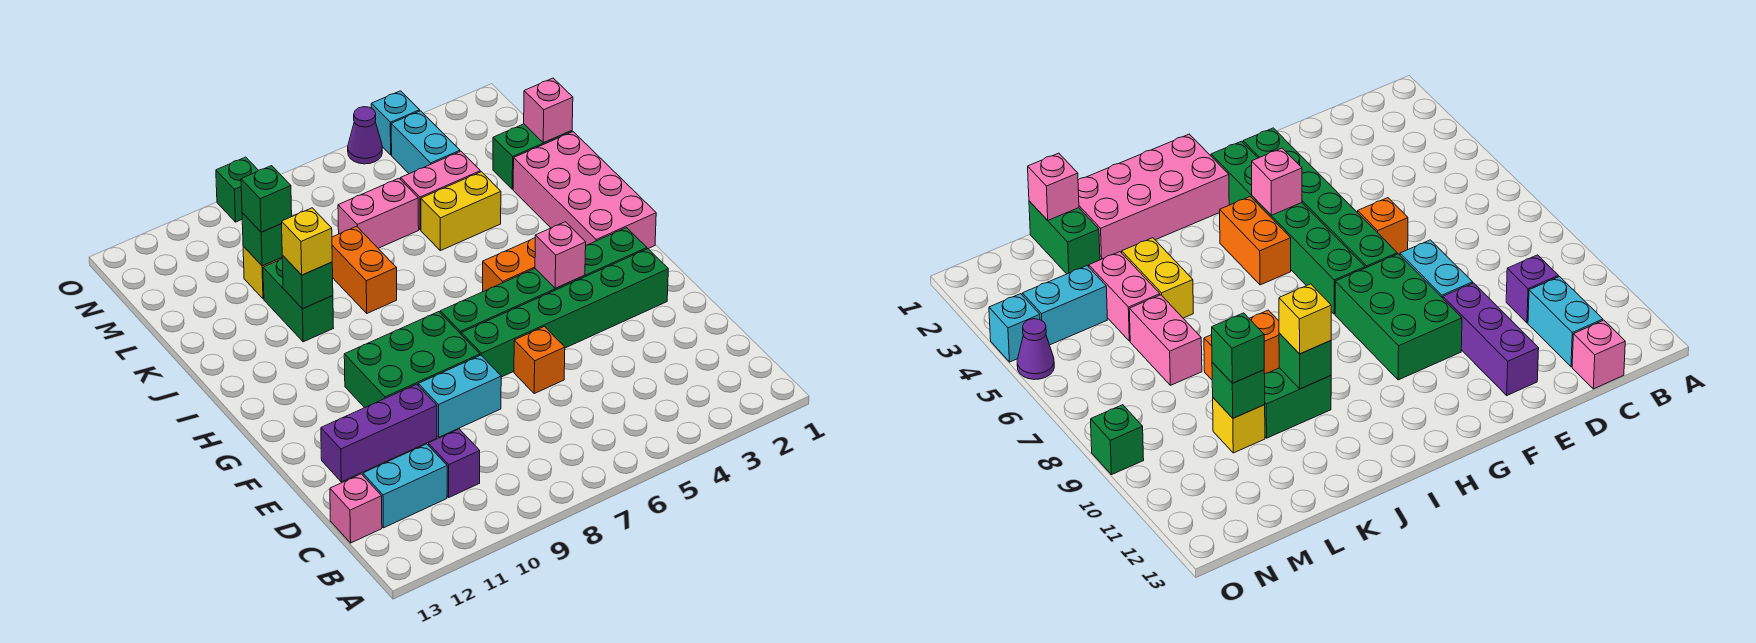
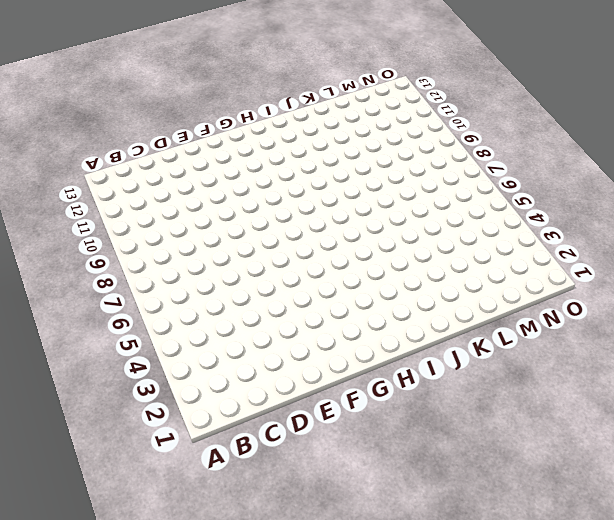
none -> purple 1x1 brick [428,429,480,497]
none -> cyan 1x2 brick [363,444,447,528]
none -> pink 1x1 brick [330,474,382,543]

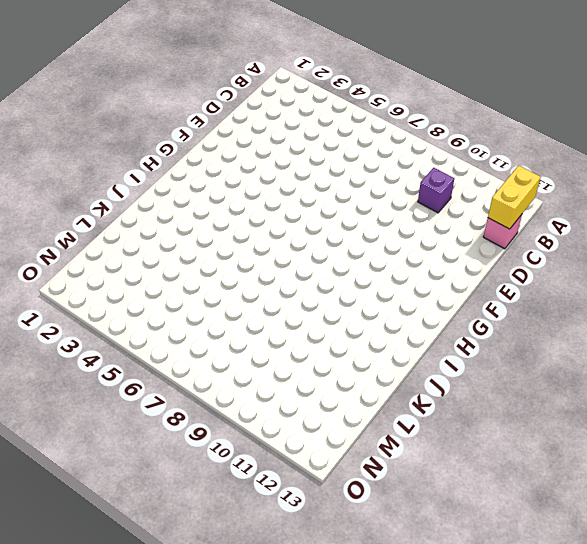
yellow 1x2 brick [488,166,541,229] -> yellow 1x2 brick turned to [421,172,501,251]
none -> cyan 1x2 brick [363,444,447,528]
none -> orange 1x1 brick [514,326,565,394]
none -> cyan 1x2 brick [418,355,501,437]

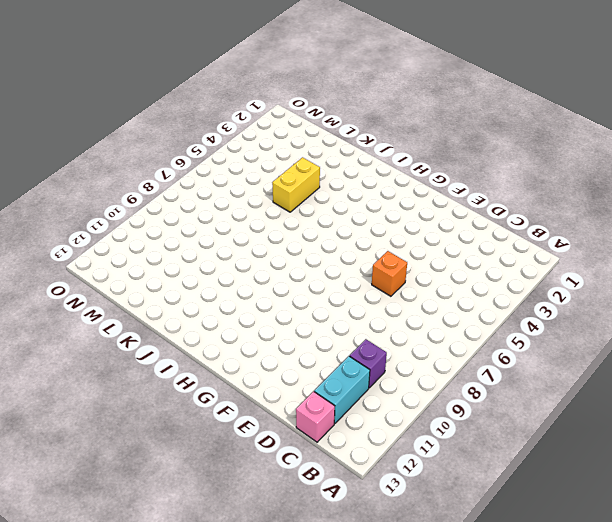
none -> cyan 1x2 brick [418,355,501,437]
none -> purple 1x3 brick [321,384,437,482]
none -> green 1x6 brick [461,249,668,377]

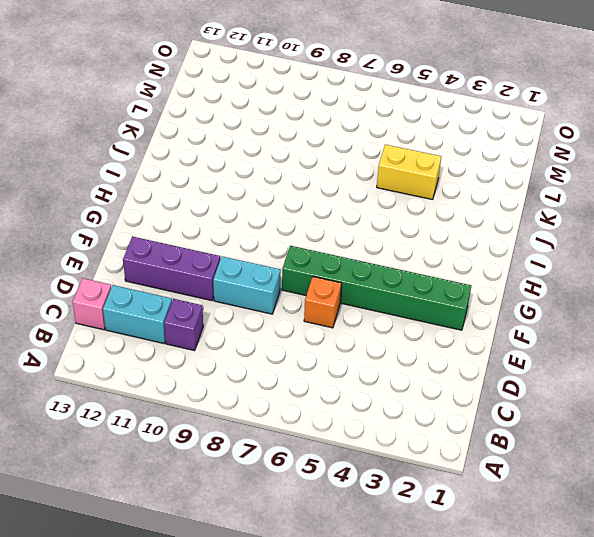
none -> green 2x3 brick [344,312,480,408]
none -> green 1x6 brick [440,228,647,334]
none -> pink 2x4 brick [513,132,656,249]

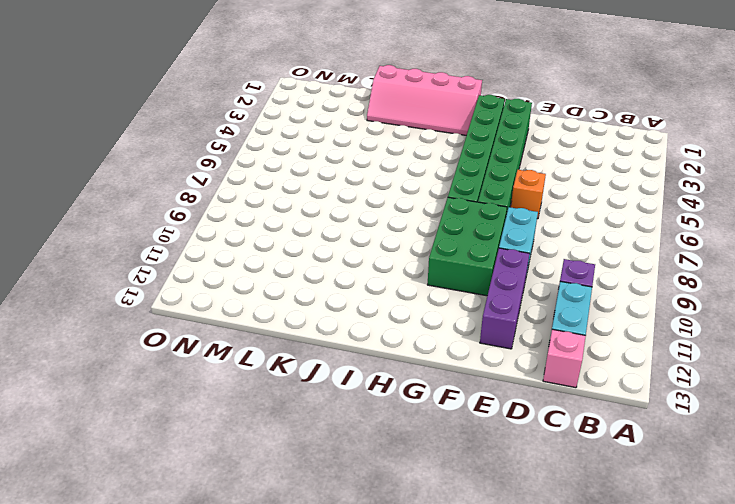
pink 2x4 slope [367,65,482,135] -> pink 2x4 brick [513,132,656,249]
none -> orange 1x2 brick [482,238,535,292]
none -> orange 1x2 brick [332,226,397,313]
none -> green 1x2 brick [263,259,333,342]

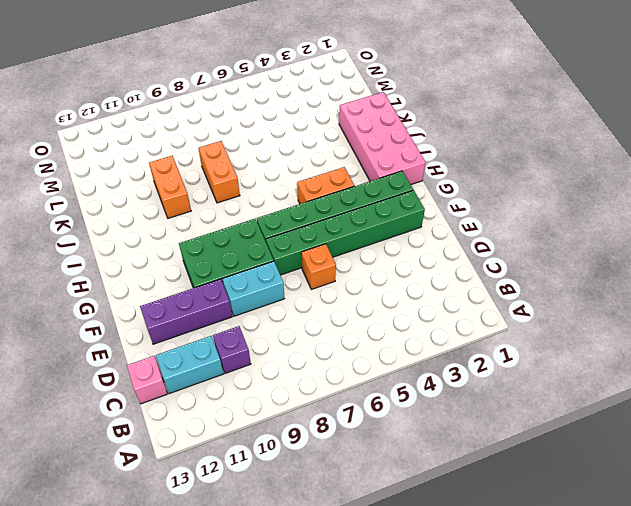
orange 1x2 brick [149,156,191,218] -> green 1x2 brick [263,259,333,342]
none -> yellow 1x2 brick [421,172,501,251]
none -> green 1x2 brick [493,124,572,189]
none -> pink 1x2 brick [401,151,480,230]

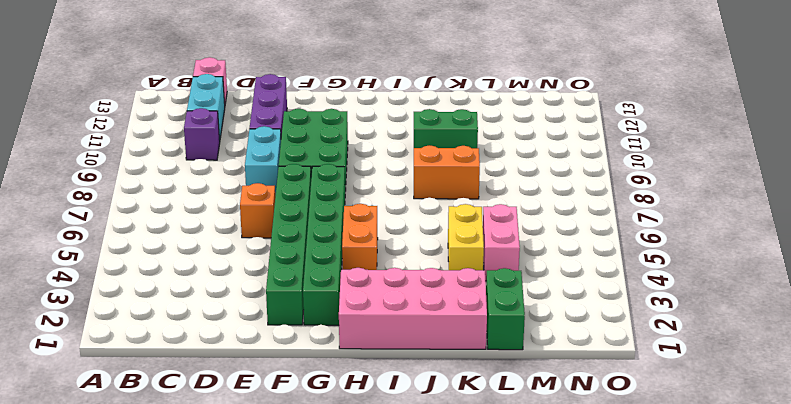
none -> pink 1x2 brick [338,178,419,248]
none -> yellow 1x1 brick [243,246,282,299]
none -> cyan 1x2 brick [391,111,460,174]

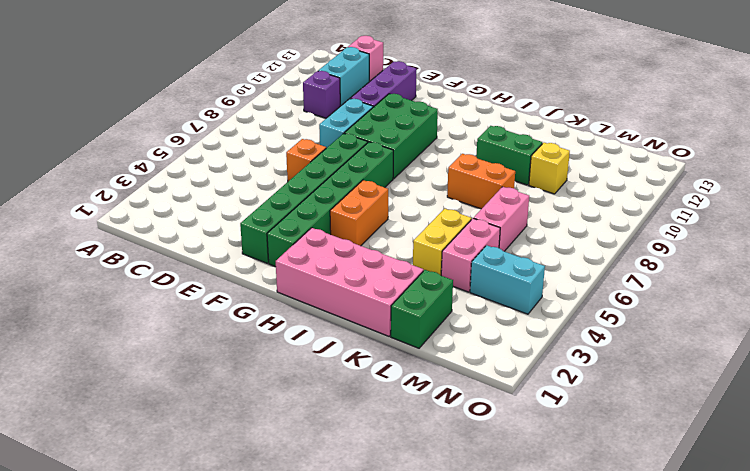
none -> cyan 1x1 brick [371,91,420,155]
none -> purple 1x1 cone [348,107,382,164]
none -> green 1x1 brick [216,157,259,222]

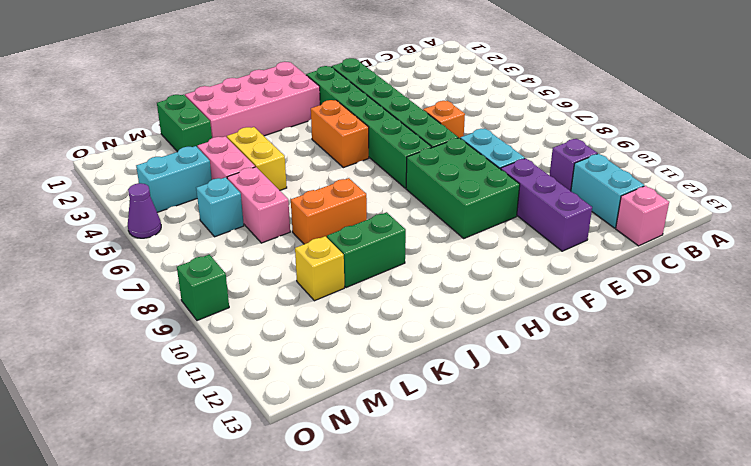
cyan 1x1 brick [196,177,244,237] -> cyan 1x1 brick moved to [371,91,420,155]
none -> pink 1x1 brick [535,222,586,288]
none -> green 1x1 brick [282,255,333,309]
none -> pink 1x1 brick [524,78,573,143]

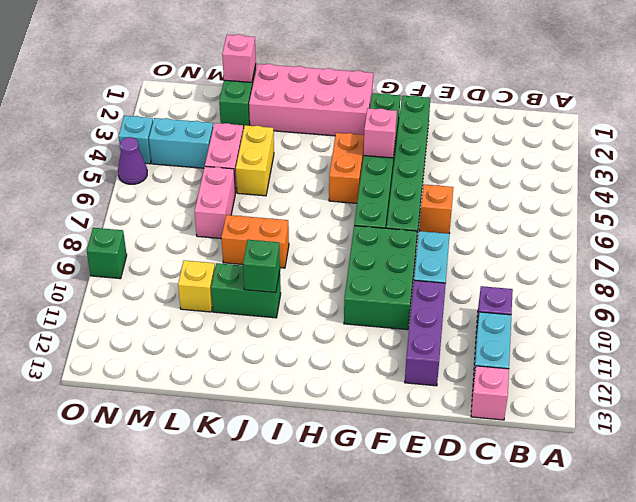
none -> green 1x1 brick [242,213,282,266]
none -> yellow 1x1 brick [282,208,332,275]
none -> green 1x1 brick [241,166,292,232]

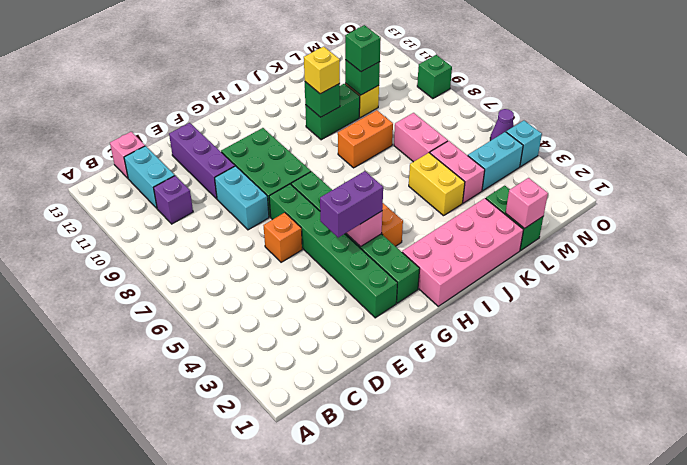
purple 1x2 brick [320,171,383,238] -> none

